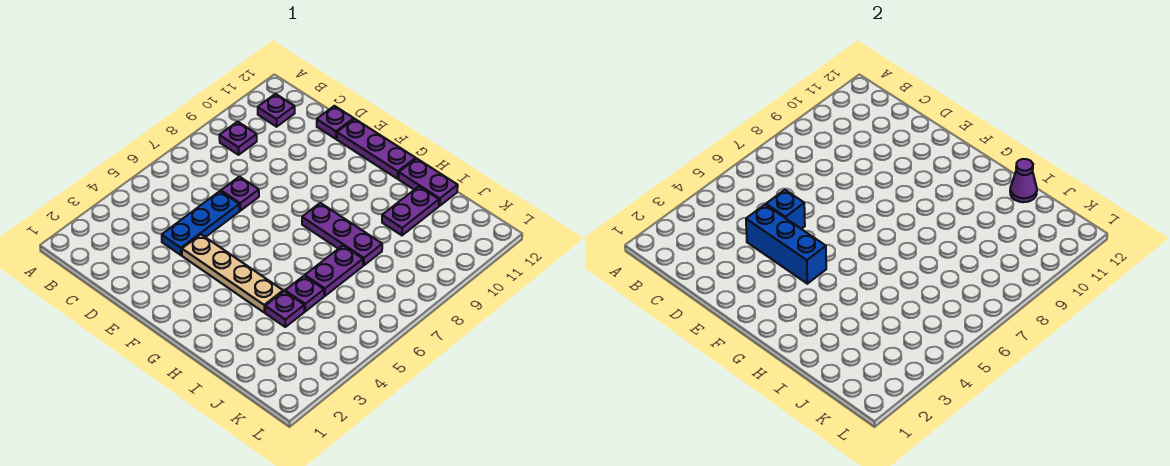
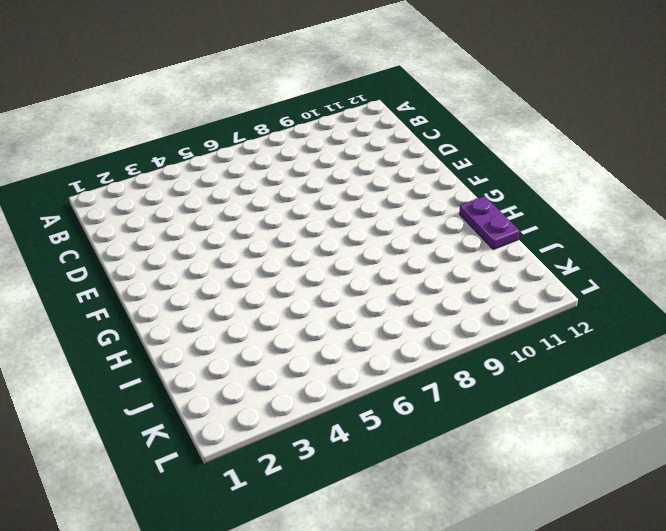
none -> purple 1x1 plate [219,122,257,155]
none -> purple 1x1 plate [258,94,295,127]
none -> blue 1x3 plate [162,191,239,255]

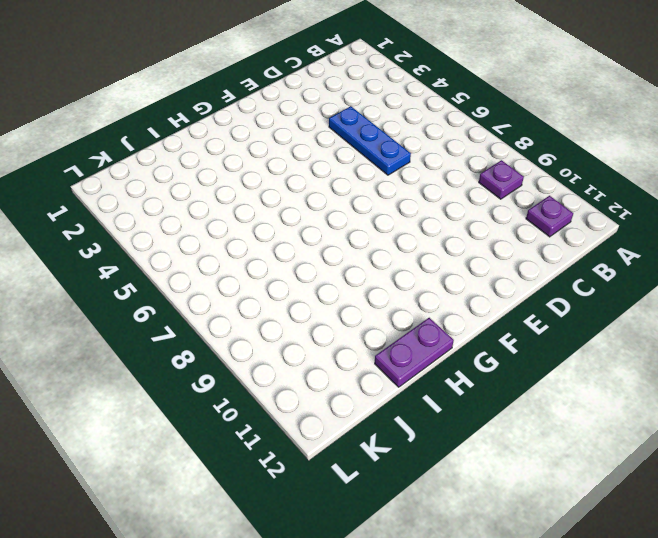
none -> purple 1x1 plate [221,177,259,211]
none -> purple 1x1 plate [317,106,354,139]
none -> tan 1x4 plate [182,235,283,312]

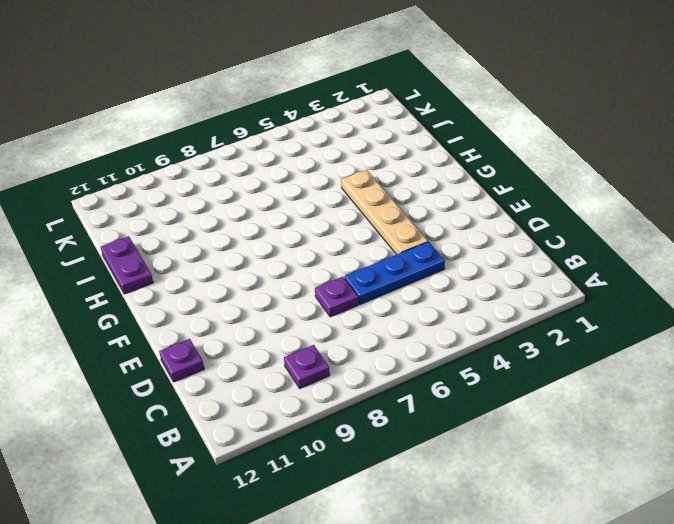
none -> purple 1x1 plate [258,94,295,127]
none -> purple 1x3 plate [337,119,416,179]
none -> purple 1x3 plate [302,203,382,266]

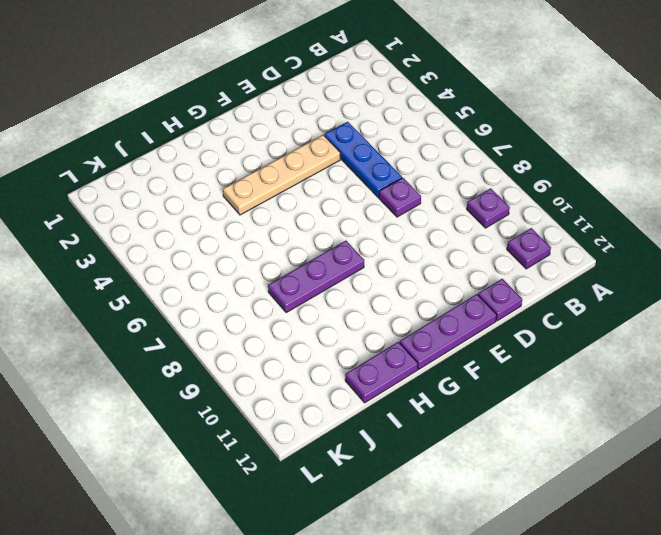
none -> purple 1x1 plate [265,291,304,327]
none -> purple 1x1 plate [285,276,324,311]
none -> purple 1x2 plate [305,246,363,296]

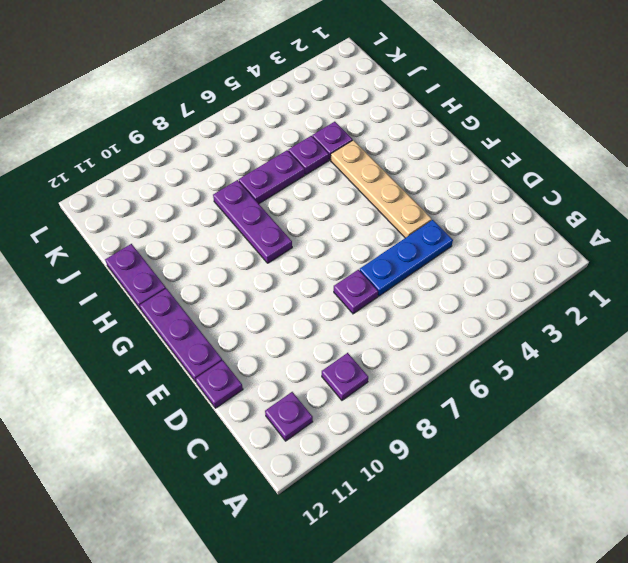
none -> purple 1x2 plate [382,187,439,235]
none -> blue 1x3 brick [746,205,826,284]
none -> blue 1x1 brick [766,190,805,229]

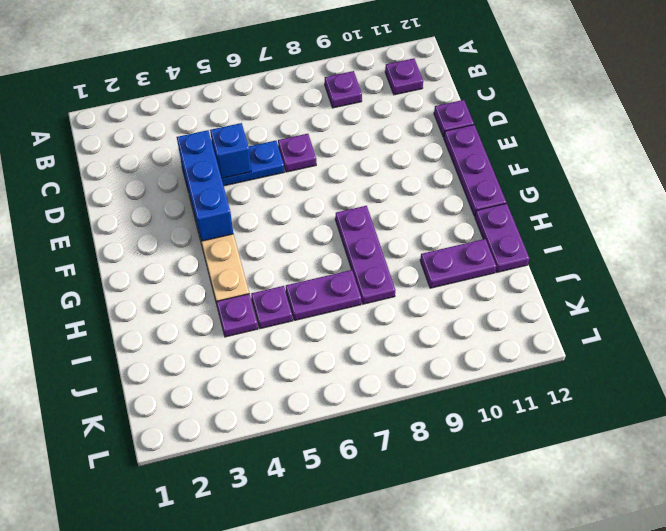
none -> purple 1x1 cone [1010,159,1037,202]

